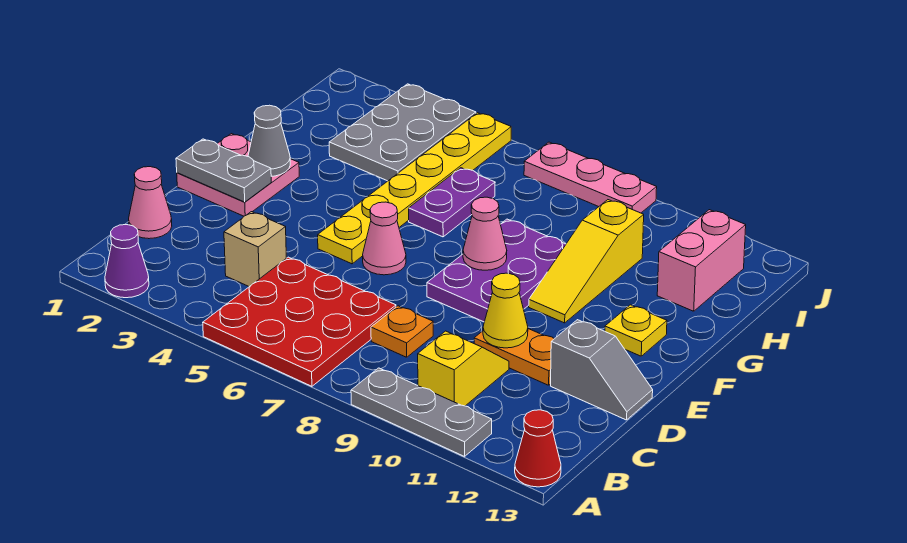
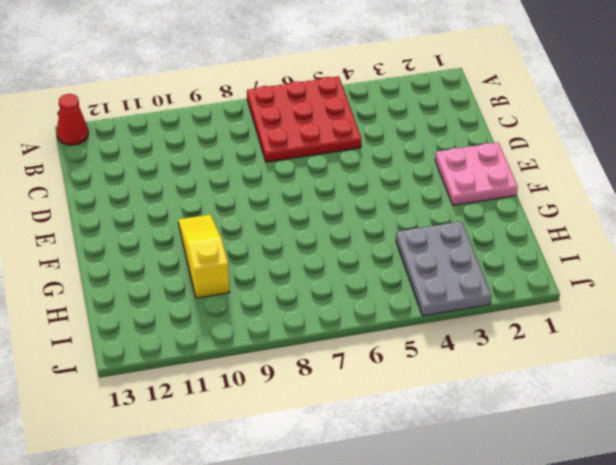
none -> purple 1x1 cone [105,225,149,298]
none -> grey 1x3 plate [351,368,492,456]
none -> yellow 1x2 slope [418,331,509,406]

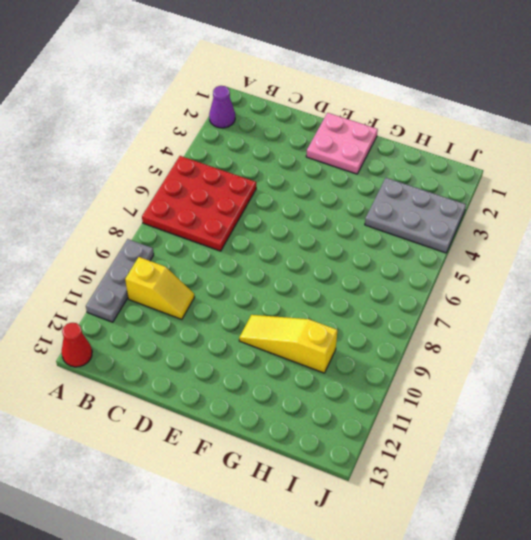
none -> pink 1x1 cone [129,167,172,239]
none -> tan 1x1 brick [224,212,286,287]
none -> orange 1x1 plate [371,306,433,357]

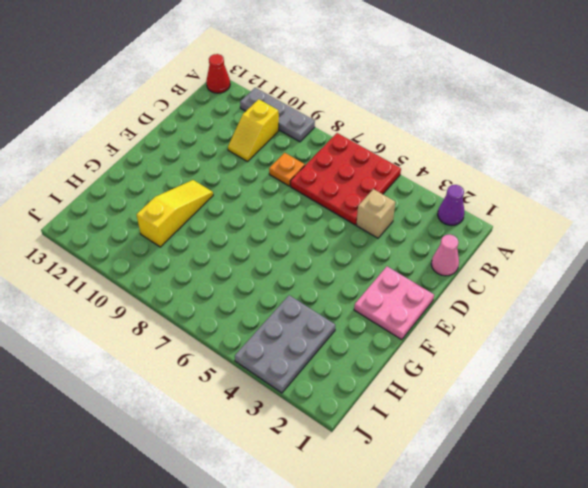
none -> orange 1x2 plate [474,329,554,385]
none -> grey 1x2 slope [551,320,653,420]
none -> yellow 1x6 plate [318,113,511,264]

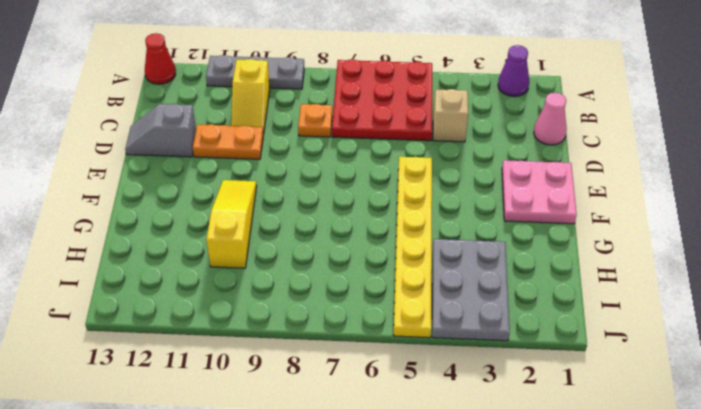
none -> pink 1x1 cone [363,202,406,275]
none -> purple 2x3 plate [427,219,566,322]
none -> yellow 1x1 plate [605,305,667,356]

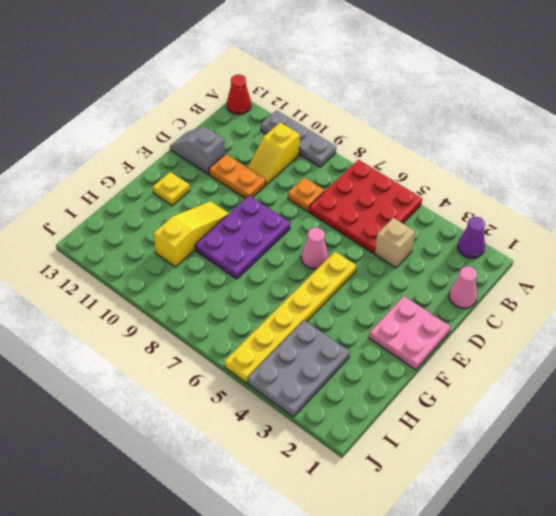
none -> purple 1x2 plate [409,168,495,237]
none -> pink 1x2 brick [657,210,746,311]
none -> pink 1x3 plate [524,142,657,213]

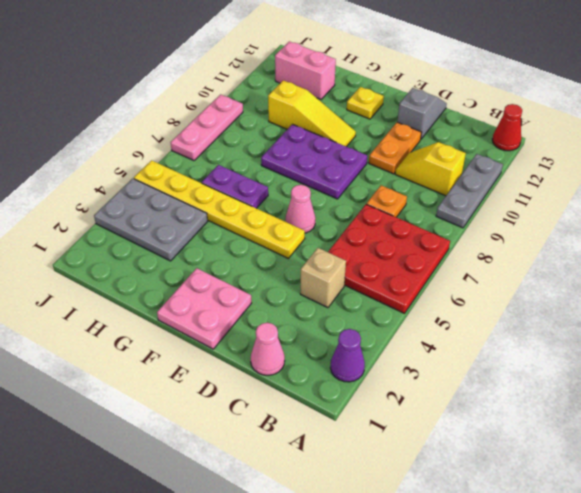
none -> yellow 1x1 cone [483,273,528,348]
none -> grey 1x2 plate [176,139,271,202]
none -> grey 1x1 cone [248,105,290,176]

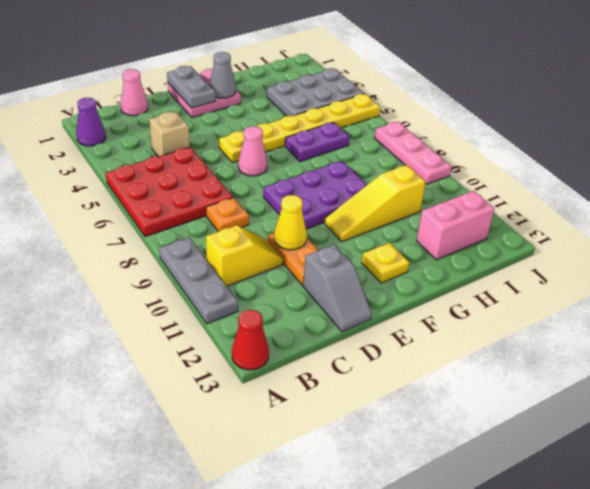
none -> pink 1x1 cone [463,197,507,270]

